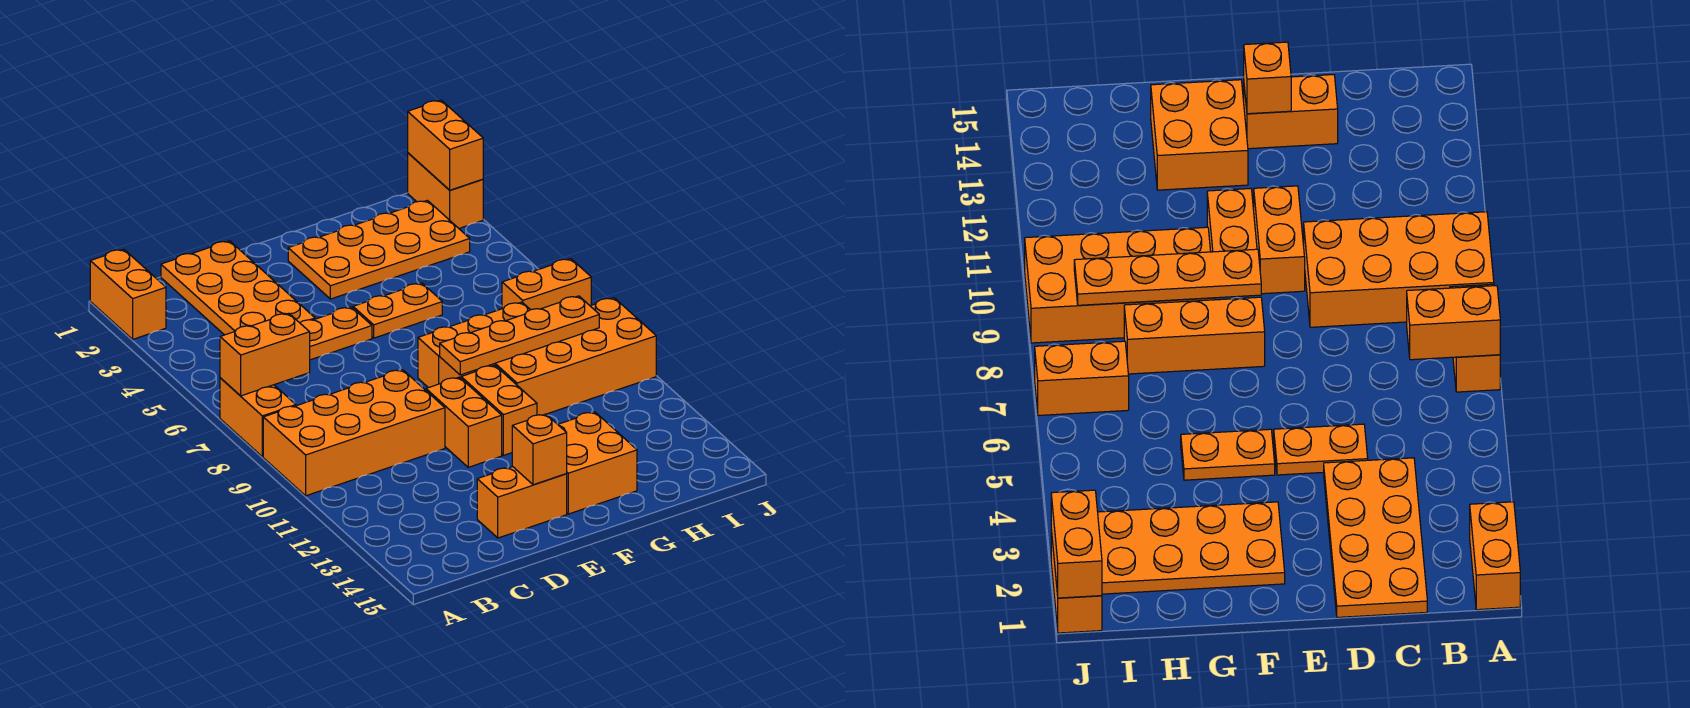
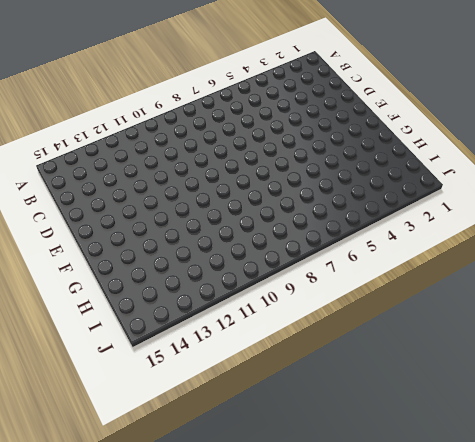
none -> orange 1x2 brick [90,249,166,339]
none -> orange 1x2 brick [220,378,296,457]
none -> orange 2x4 brick [263,370,445,496]

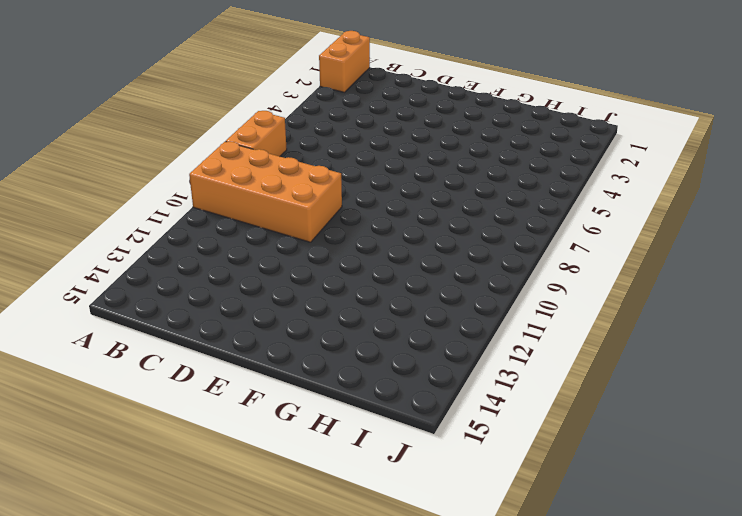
none -> orange 2x4 plate [161,241,315,335]
none -> orange 1x2 plate [300,307,372,360]
none -> orange 1x2 brick [477,467,567,538]

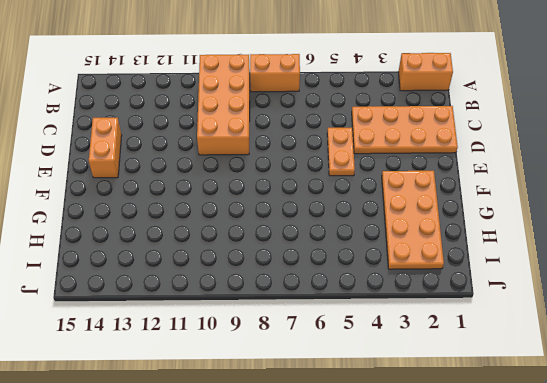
none -> orange 1x2 brick [426,377,502,467]
none -> orange 1x2 plate [353,283,442,338]
none -> orange 1x3 brick [418,302,530,388]

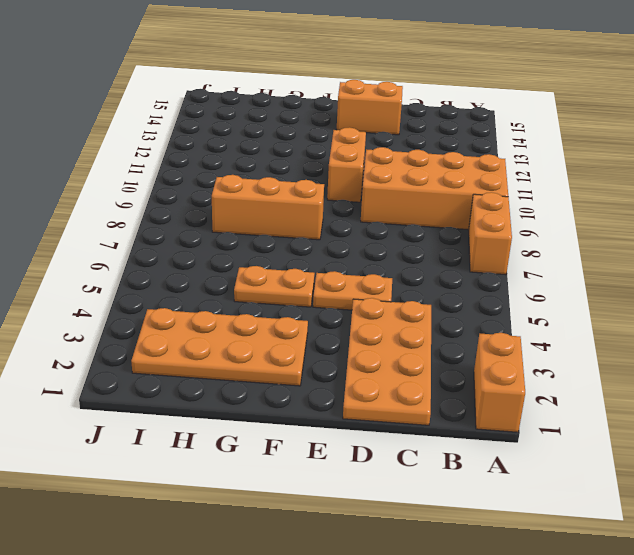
none -> orange 1x2 brick [461,365,537,455]
none -> orange 2x2 brick [558,412,637,514]
none -> orange 2x4 brick [475,298,656,415]

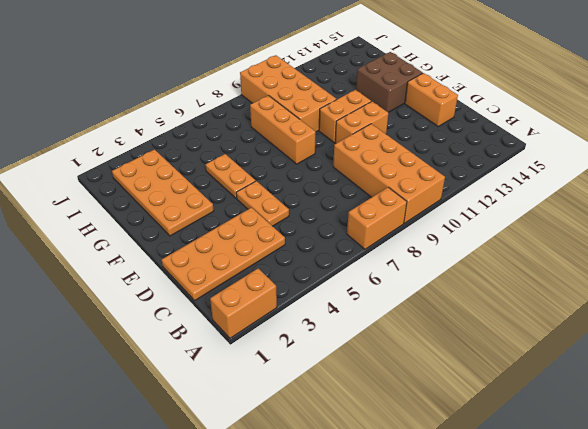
brown 2x2 brick [356,52,423,112] -> orange 2x2 brick [558,412,637,514]
none -> orange 1x2 brick [502,259,591,310]
none -> orange 1x2 brick [408,153,483,228]
none -> orange 1x2 brick [220,313,310,396]

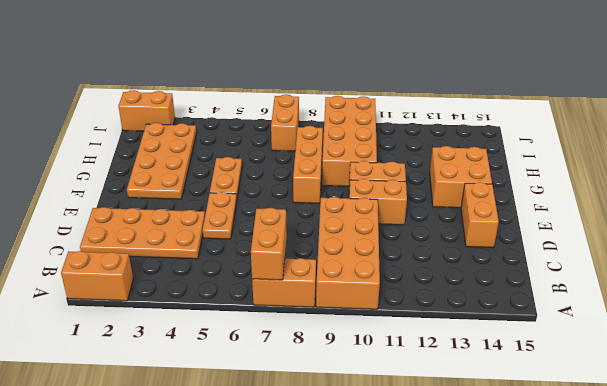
none -> orange 1x1 brick [512,414,567,485]
none -> orange 1x4 plate [440,296,599,375]
none -> orange 1x2 brick [408,100,483,190]

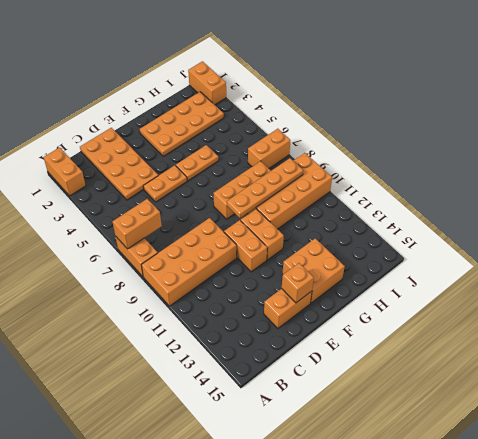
none -> orange 1x2 brick [408,100,483,190]

